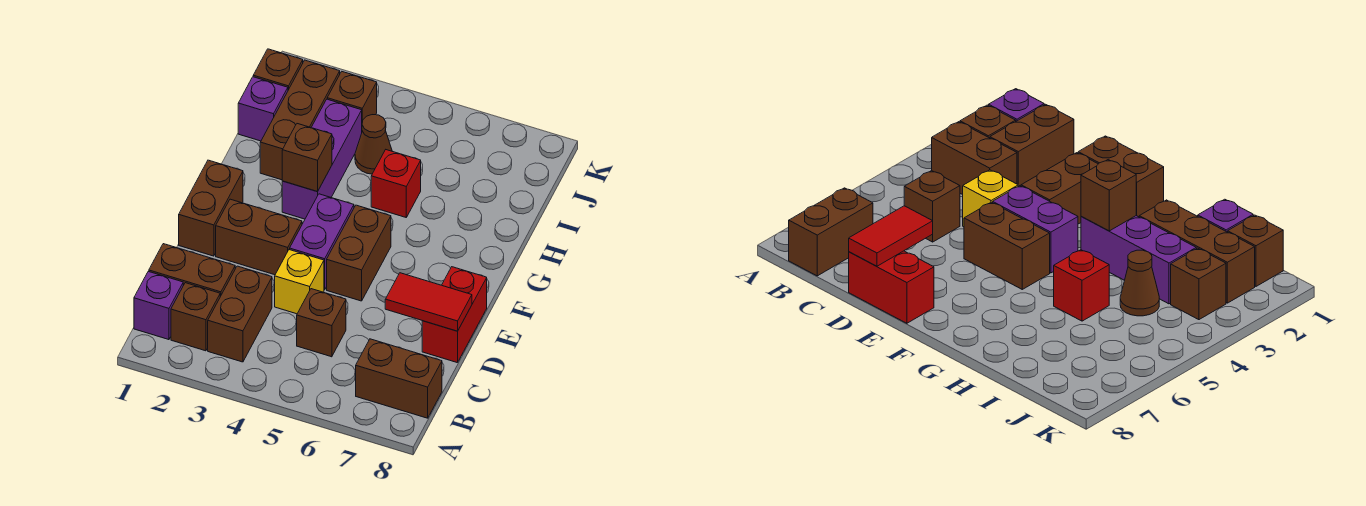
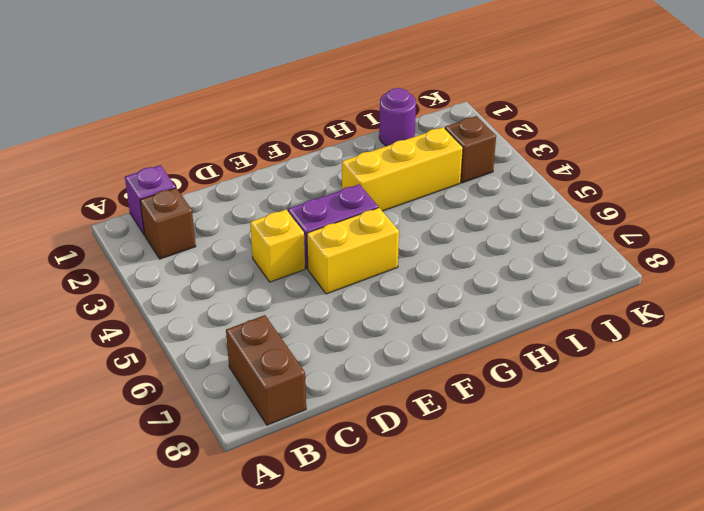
yellow 1x2 brick [307,208,399,294] -> brown 1x2 brick [327,205,391,301]
yellow 1x3 brick [342,127,463,211] -> purple 1x3 brick [282,99,362,219]
purple 1x1 round brick [379,88,416,146] -> purple 1x1 brick [238,77,288,141]
none -> brown 1x2 brick [208,266,272,362]
none -> brown 1x2 brick [149,244,235,296]
none -> brown 1x1 brick [297,289,346,357]

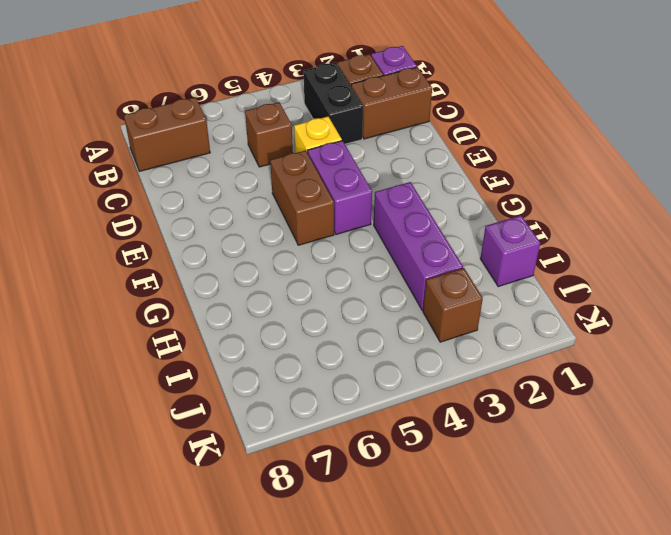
black 1x2 brick [304,63,363,144] -> brown 1x2 brick [208,266,272,362]
none -> red 1x2 brick [422,267,487,363]
none -> brown 1x2 brick [179,160,243,256]
none -> brown 1x2 brick [216,199,302,275]

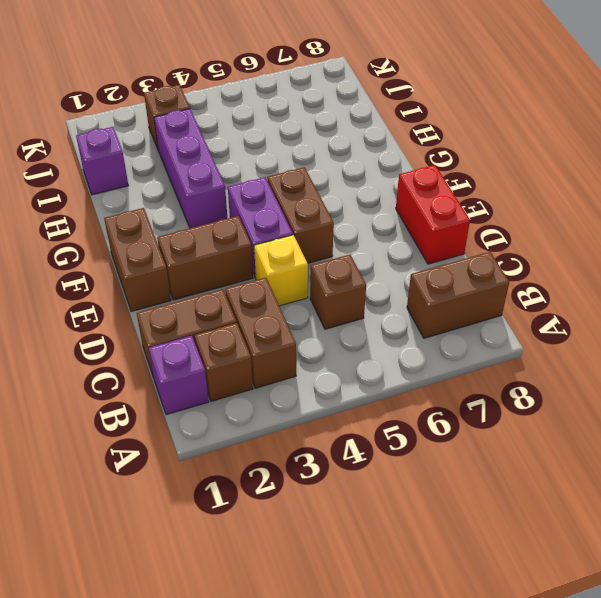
none -> brown 1x3 brick [260,60,340,180]
none -> red 1x1 brick [371,150,421,217]
none -> brown 1x1 cone [355,115,392,174]

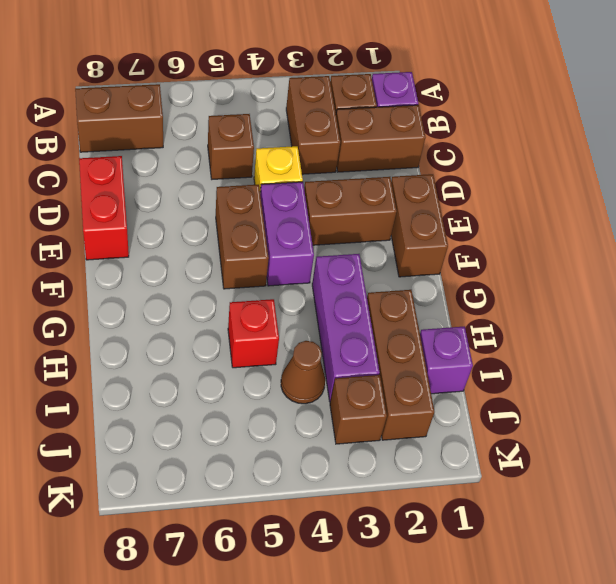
none -> brown 1x1 brick [253,49,303,90]
none -> red 1x2 tile [385,273,472,331]
none -> brown 1x1 brick [282,124,332,192]

